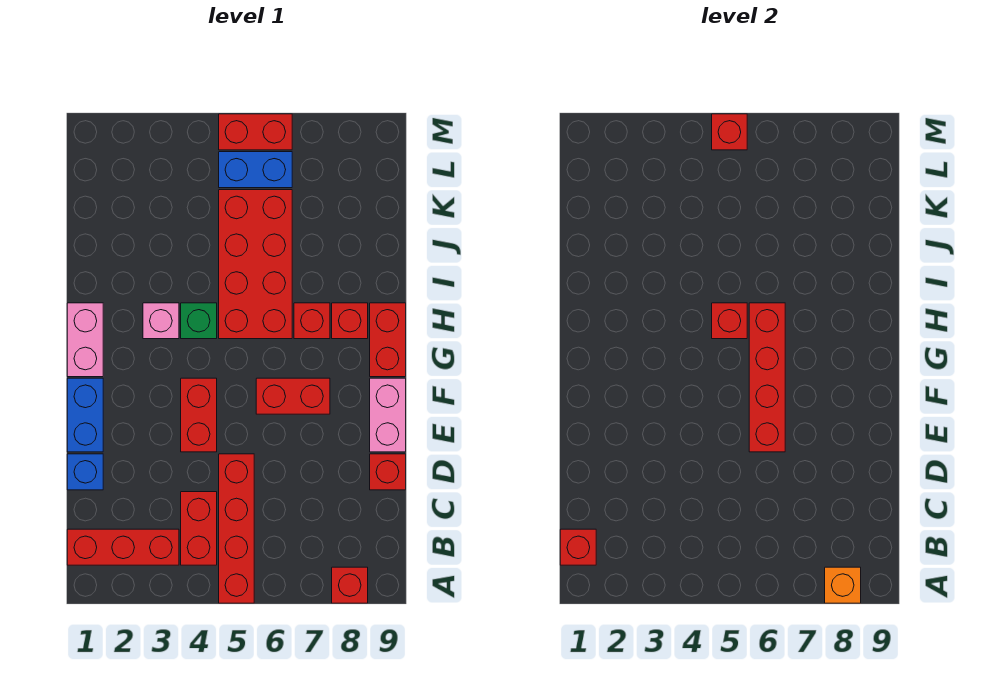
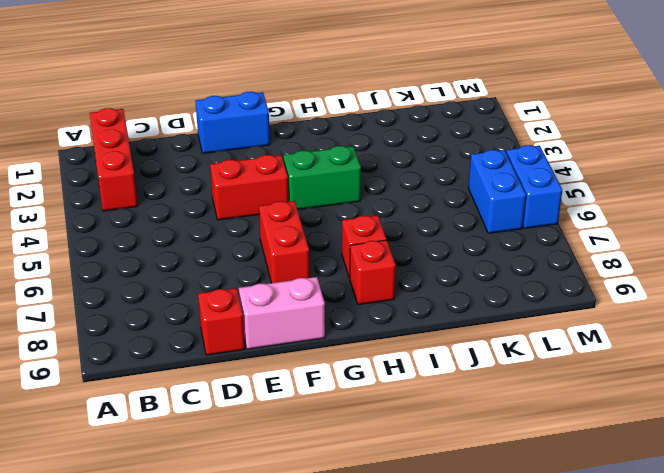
green 1x2 brick [283,146,361,210] -> green 1x1 brick [181,303,217,339]
blue 1x2 brick [506,145,562,228] -> red 1x2 brick [219,114,292,150]
none -> red 1x4 brick [219,454,254,603]
none -> red 1x1 brick [332,567,368,603]
none -> red 1x2 brick [181,492,217,565]

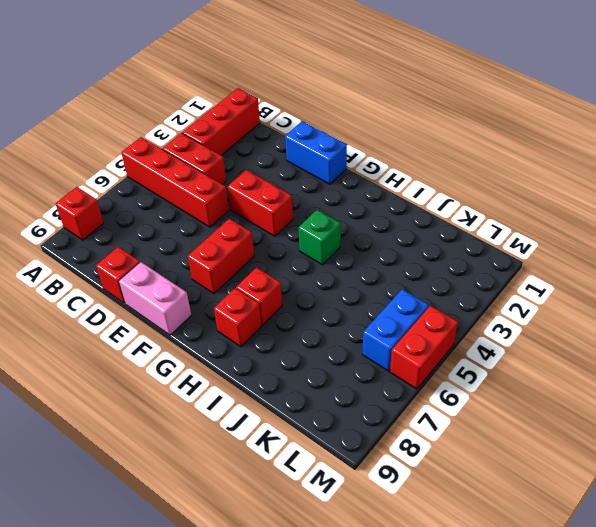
none -> blue 1x1 brick [67,454,103,490]
none -> pink 1x2 brick [67,303,103,377]
none -> red 1x2 brick [370,303,406,377]

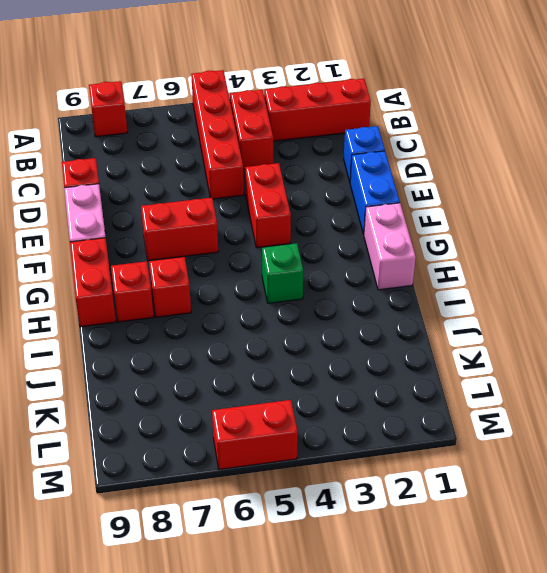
none -> pink 1x1 brick [143,303,179,339]
none -> red 2x4 brick [219,190,292,339]
none -> blue 1x2 brick [219,152,292,188]

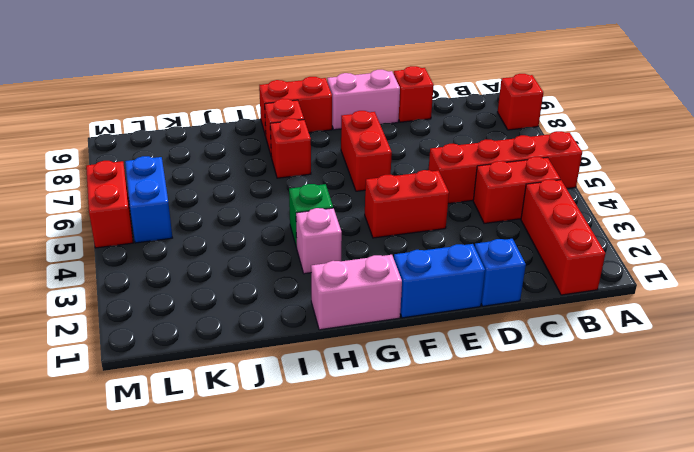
none -> red 2x4 brick [219,190,292,339]
none -> orange 1x1 brick [825,567,861,603]
none -> red 1x1 brick [560,529,596,565]

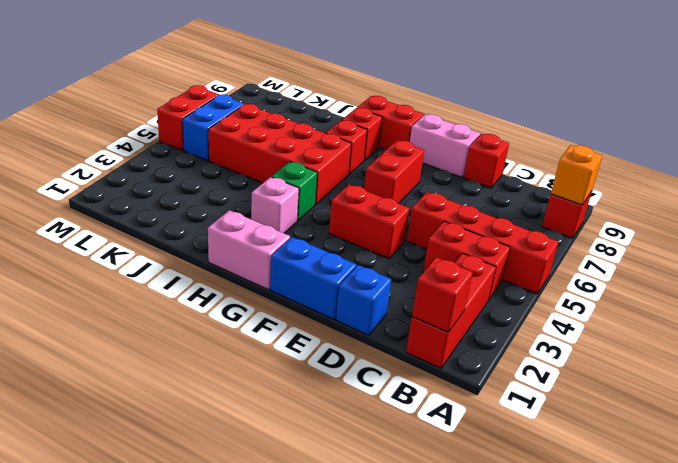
none -> red 1x4 brick [749,303,785,452]
none -> red 1x1 brick [712,303,747,339]
none -> red 1x1 brick [712,114,747,150]

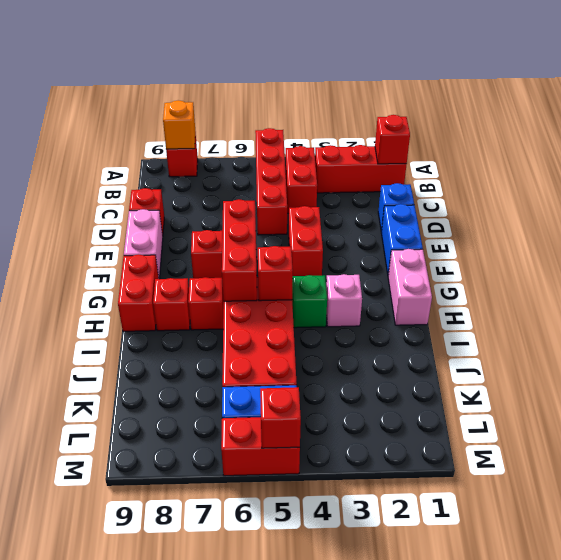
red 1x3 brick [222,199,257,301] -> red 1x4 brick [749,303,785,452]

